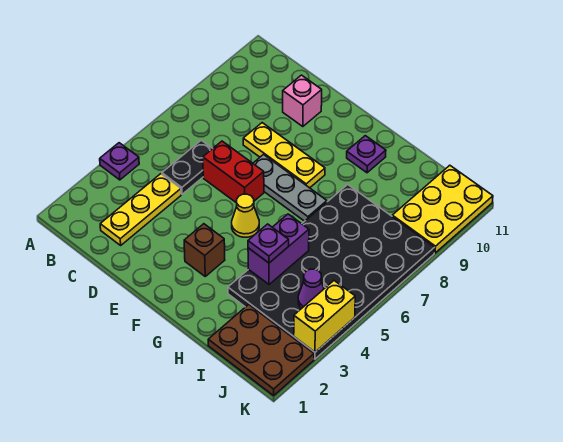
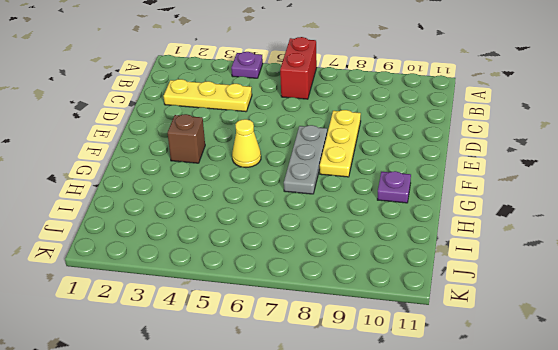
red 1x2 brick [280,37,317,99] -> red 1x2 brick moved to [203,141,264,203]
none -> black 1x2 plate [162,140,213,194]
none -> pink 1x1 brick [283,75,322,127]
none -> black 4x6 plate [228,185,435,359]

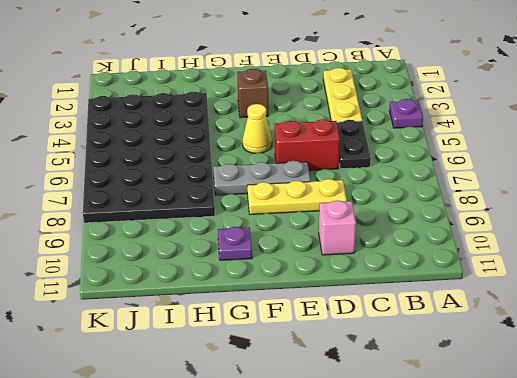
none -> brown 2x3 plate [208,305,314,395]
none -> yellow 2x3 plate [392,165,493,253]
none -> purple 1x2 brick [248,214,309,284]

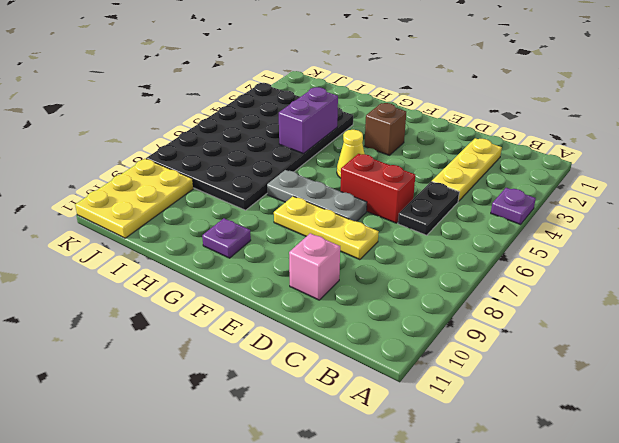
none -> brown 2x3 plate [208,305,314,395]
none -> purple 1x1 cone [298,269,324,309]
none -> yellow 1x2 brick [294,281,355,352]

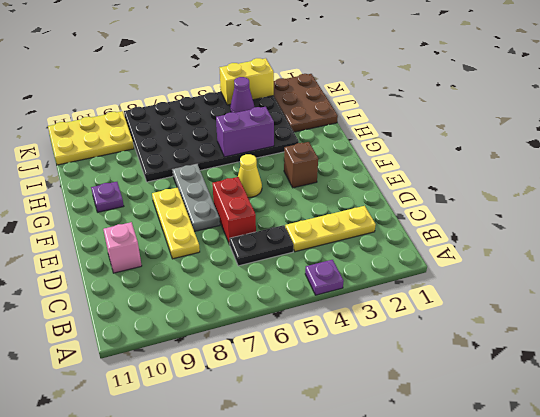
none -> purple 1x1 plate [248,224,289,263]

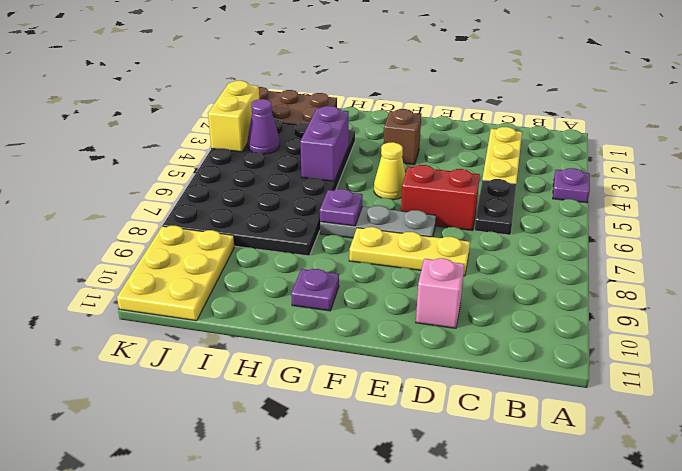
purple 1x1 plate [320,189,363,226] -> purple 1x1 plate moved to [248,224,289,263]

